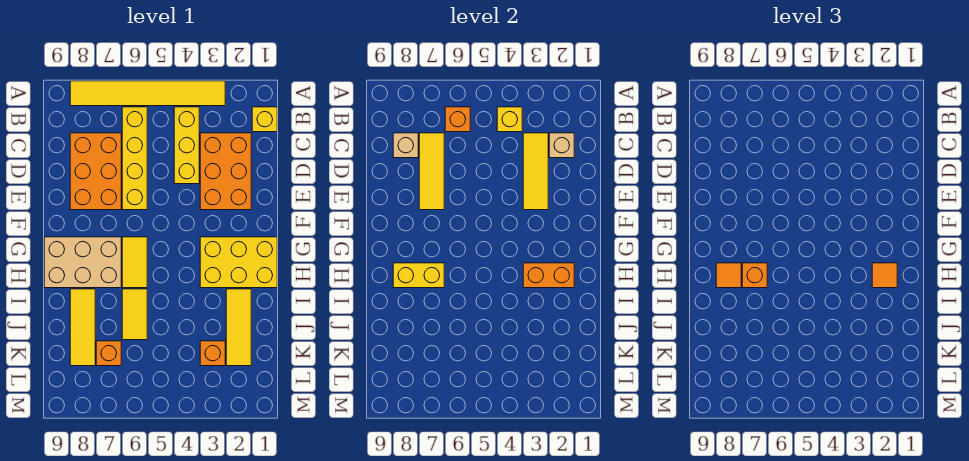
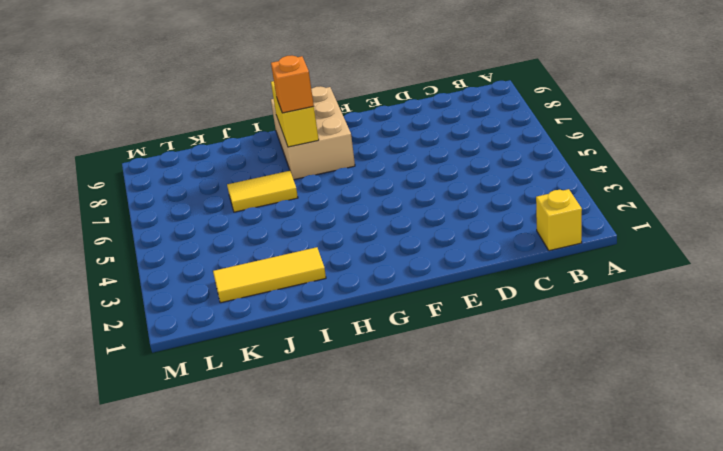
none -> yellow 1x6 tile [70,81,225,106]
none -> yellow 1x3 brick [174,107,199,184]
none -> yellow 1x4 brick [122,107,147,210]

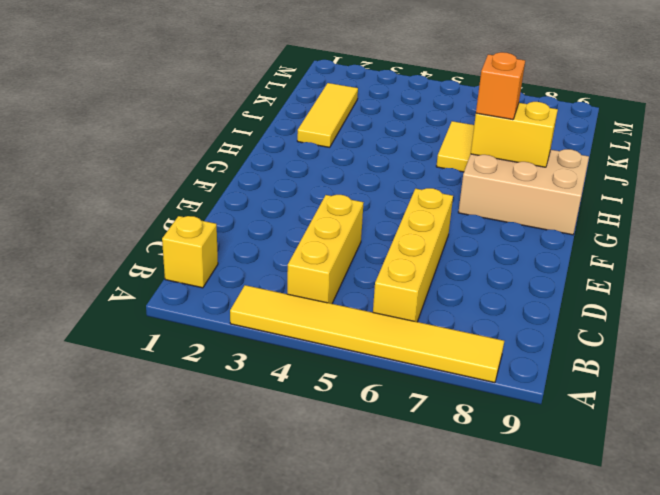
none -> orange 2x3 brick [200,133,251,210]
none -> orange 2x3 brick [70,133,121,210]
none -> yellow 2x3 brick [200,237,277,288]

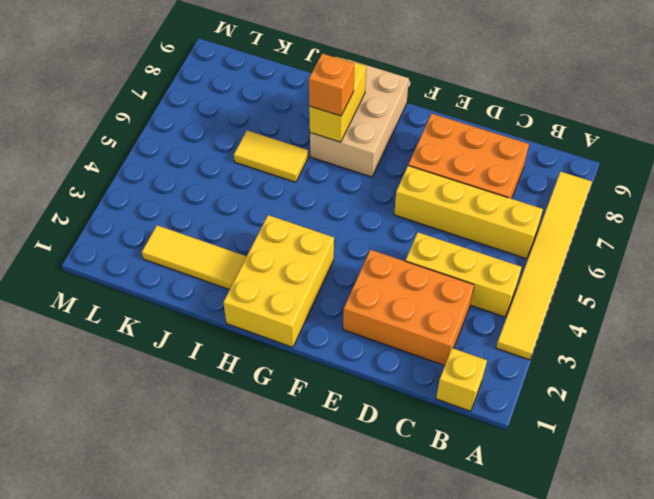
none -> yellow 1x2 tile [122,237,147,288]
none -> yellow 1x3 tile [70,289,95,366]
none -> orange 1x1 brick [200,341,225,366]

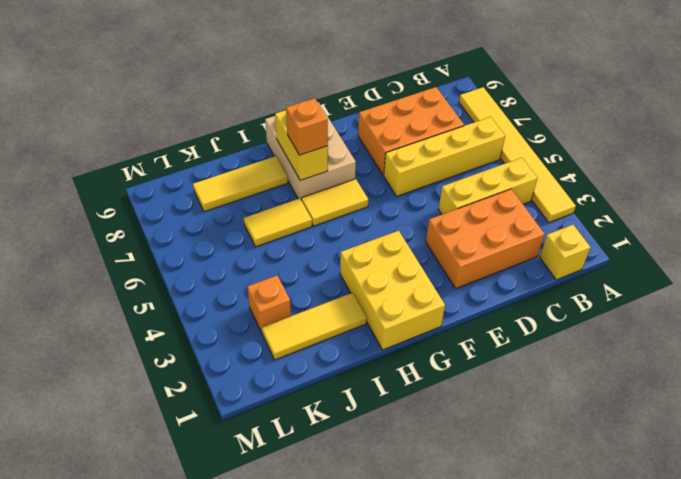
none -> orange 1x1 brick [96,341,121,366]
none -> yellow 1x1 brick [497,107,522,132]
none -> orange 1x1 brick [445,107,470,132]

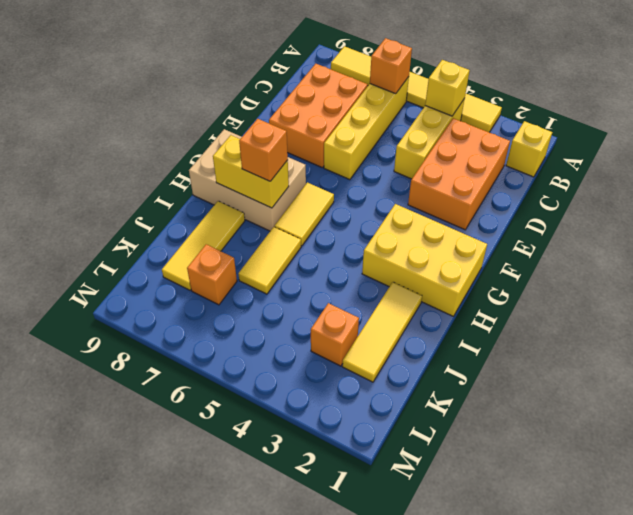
none -> tan 1x1 brick [549,133,574,158]
none -> yellow 1x3 tile [523,133,548,210]
none -> yellow 1x3 tile [419,133,444,210]

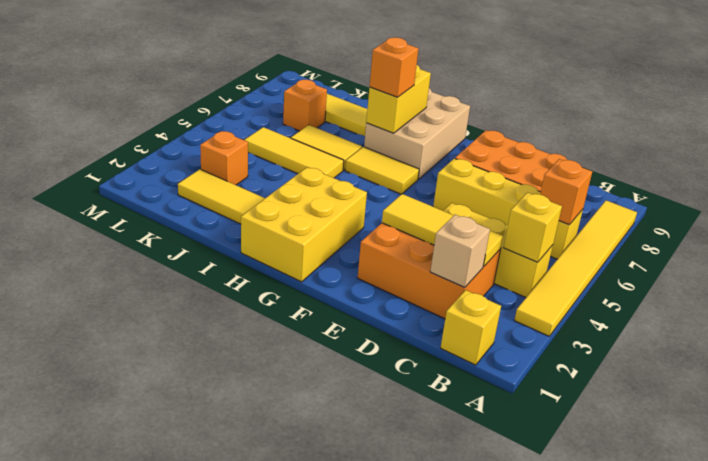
yellow 1x3 tile [245,127,344,178] -> yellow 1x3 tile moved to [419,133,444,210]
none -> tan 1x1 brick [393,133,418,158]
none -> orange 1x2 brick [523,263,574,288]
none -> orange 1x1 tile [872,263,897,288]

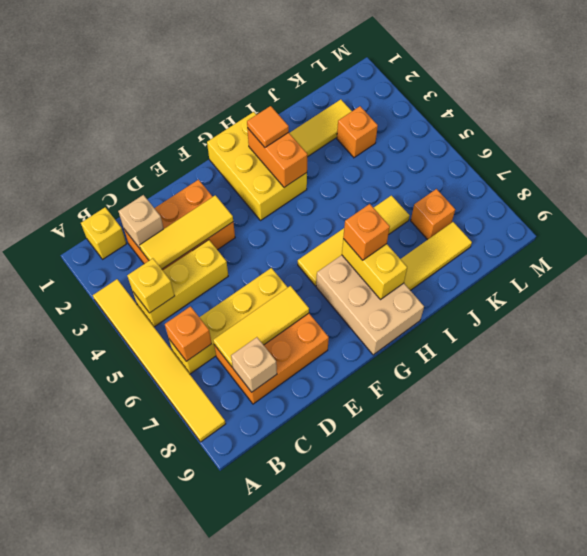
none -> orange 1x1 tile [716,263,741,288]

